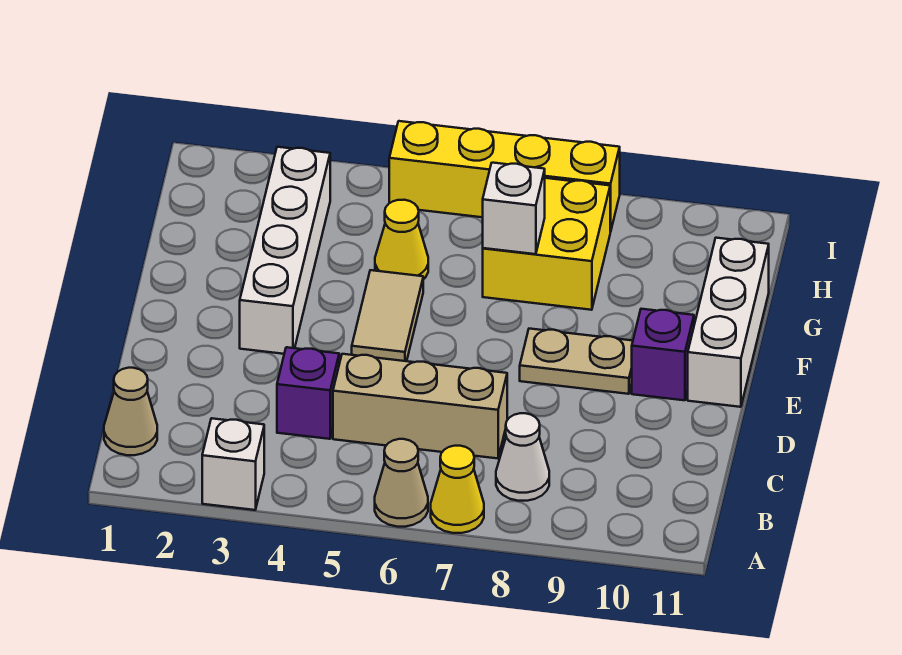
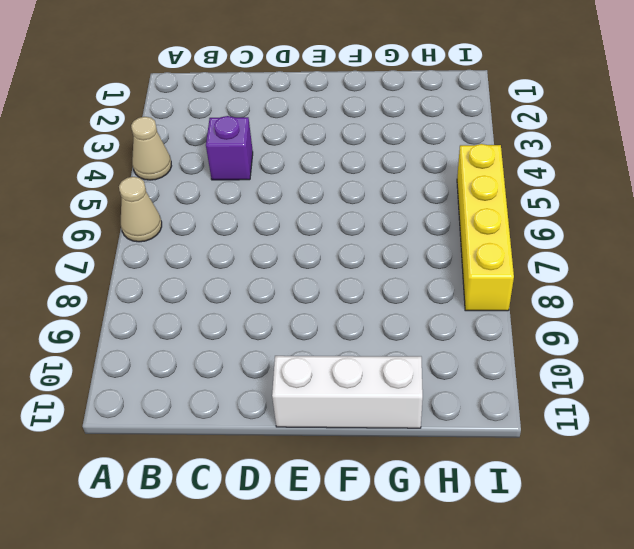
tan 1x1 cone [131,117,171,180] -> tan 1x1 cone moved to [104,368,157,455]
none -> white 1x1 brick [202,418,264,510]
none -> yellow 1x1 cone [431,446,484,533]
none -> white 1x1 cone [496,413,549,501]

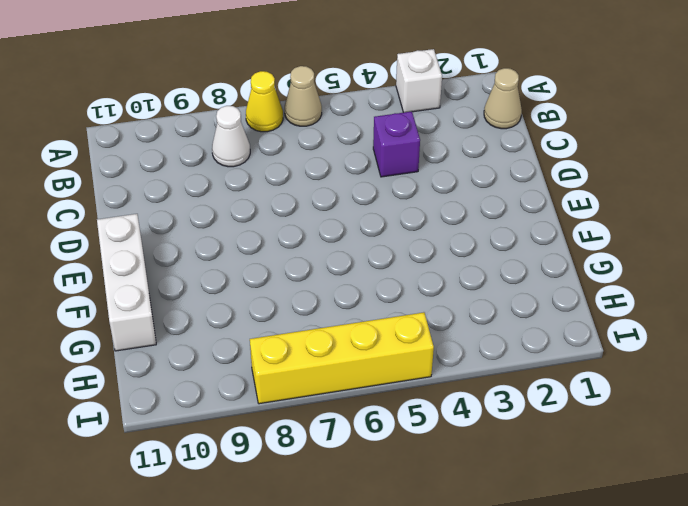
none -> tan 1x3 brick [333,354,507,458]
none -> white 1x4 brick [240,147,330,354]
none -> tan 1x2 tile [352,270,423,361]

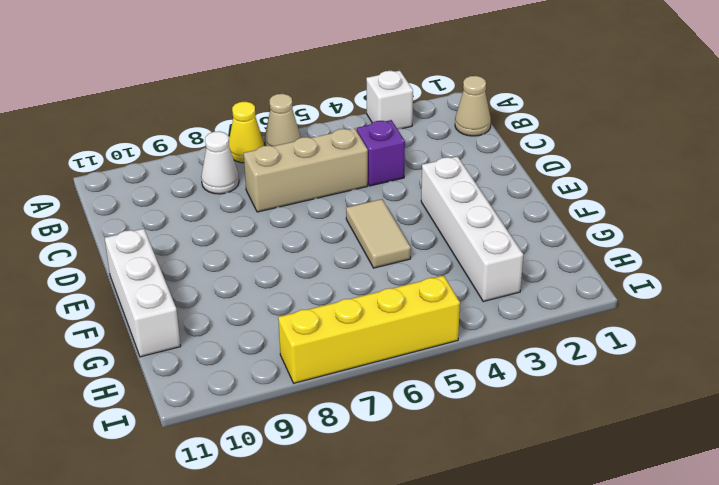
none -> tan 1x2 plate [520,329,633,394]
none -> purple 1x1 brick [632,309,694,400]
none -> yellow 1x1 cone [375,200,428,279]

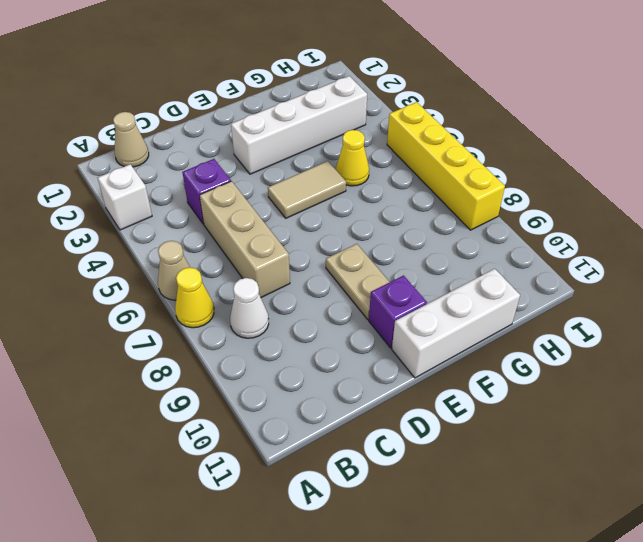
none -> yellow 2x2 brick [483,178,610,310]
none -> white 1x1 brick [483,163,545,254]

